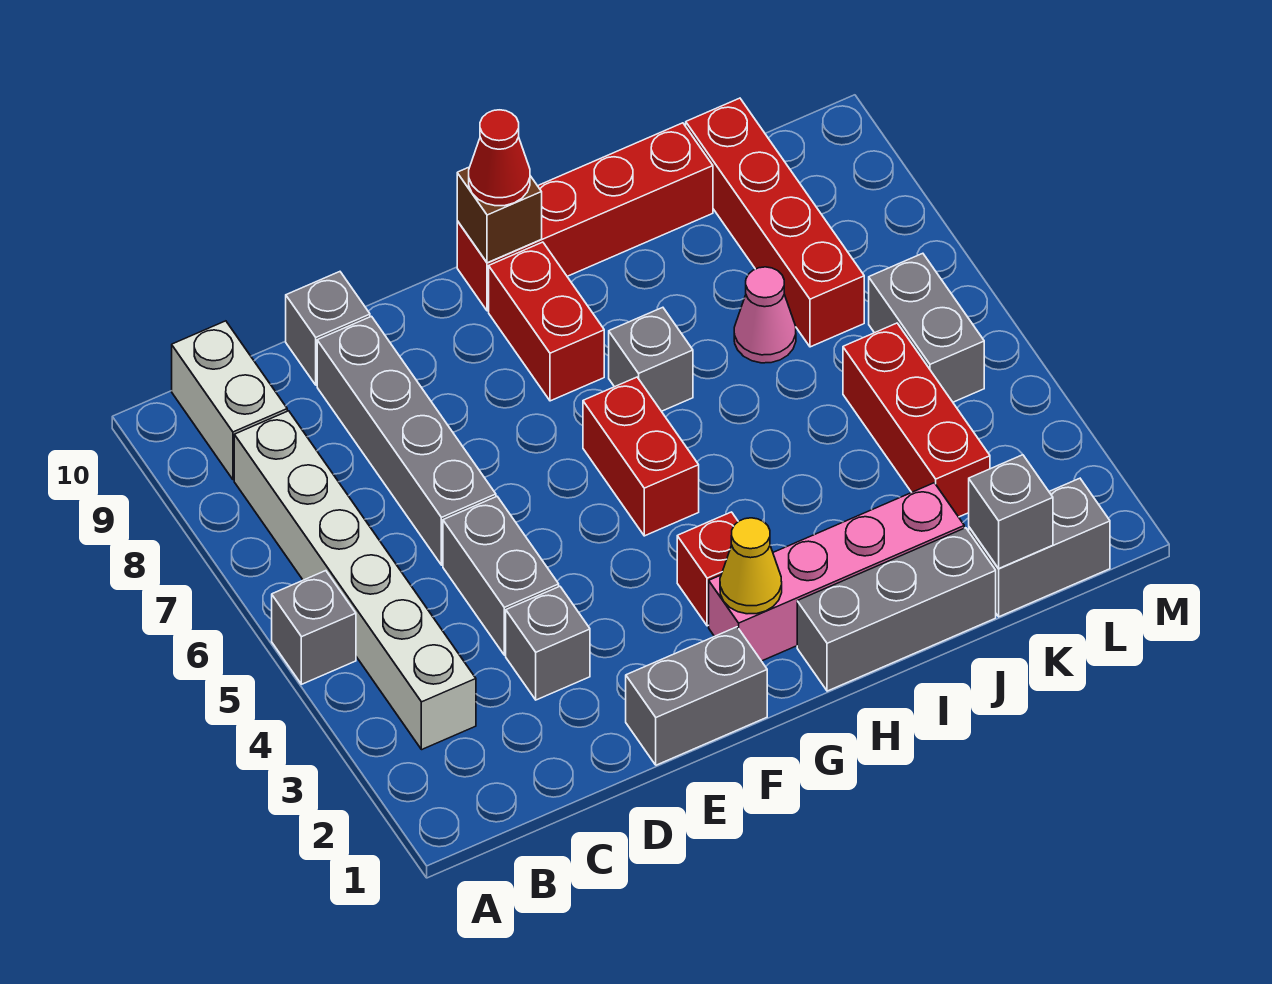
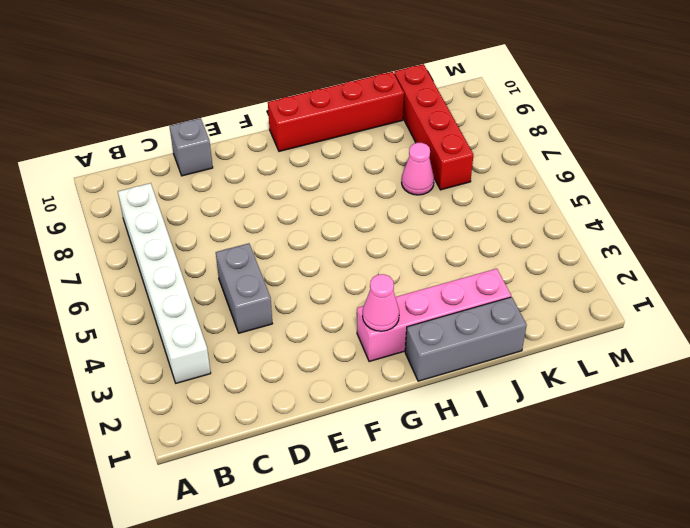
pink 1x1 cone [362,274,399,331] -> yellow 1x1 cone [720,518,782,614]
none -> grey 1x1 brick [272,571,356,684]
none -> white 1x2 brick [172,321,287,480]
none -> grey 1x1 brick [506,586,590,700]

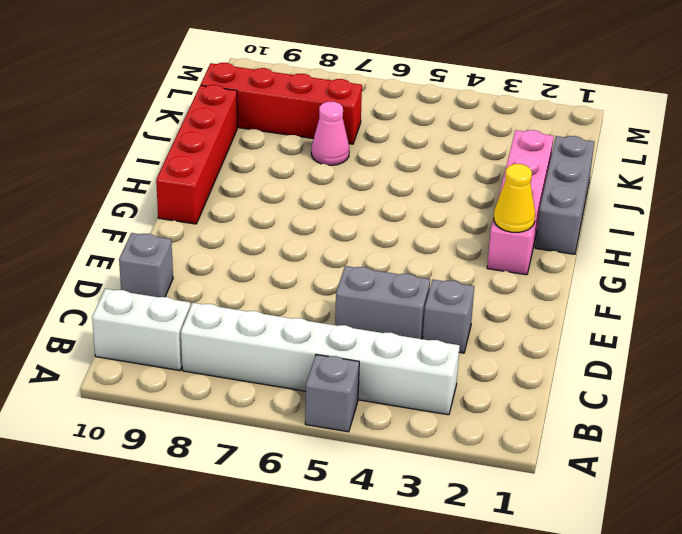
none -> grey 1x4 brick [317,316,496,565]
none -> grey 1x2 brick [626,627,767,765]
none -> red 1x1 brick [677,512,738,626]

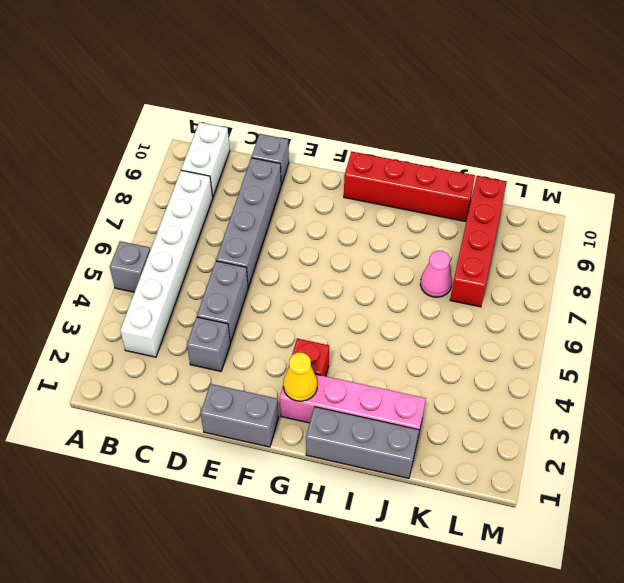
none -> red 1x2 brick [583,377,699,536]
none -> red 1x2 brick [489,242,604,401]
none -> grey 1x1 brick [609,307,693,411]

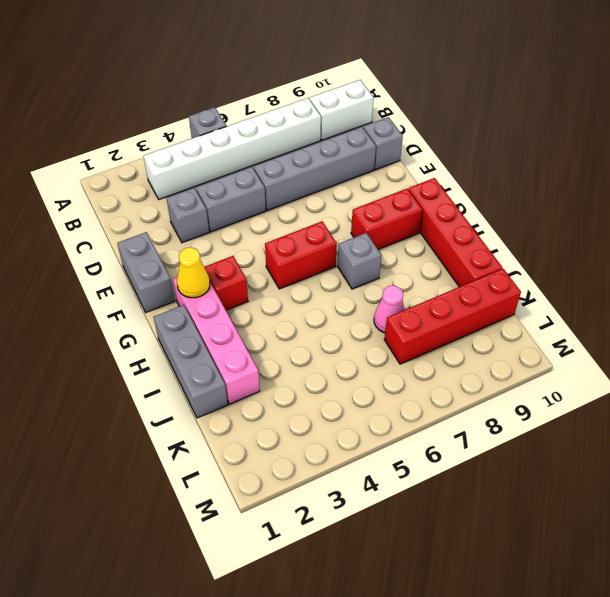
none -> grey 1x2 brick [969,478,1110,617]
none -> red 1x3 brick [843,323,990,517]
none -> grey 1x2 brick [869,253,984,402]

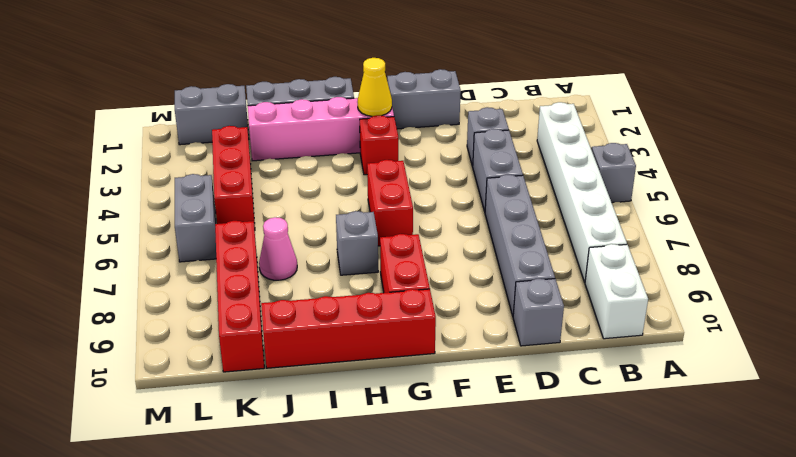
none -> brown 1x1 brick [457,167,542,263]
none -> grey 1x1 brick [969,455,1053,569]
none -> red 1x1 cone [469,110,530,206]

